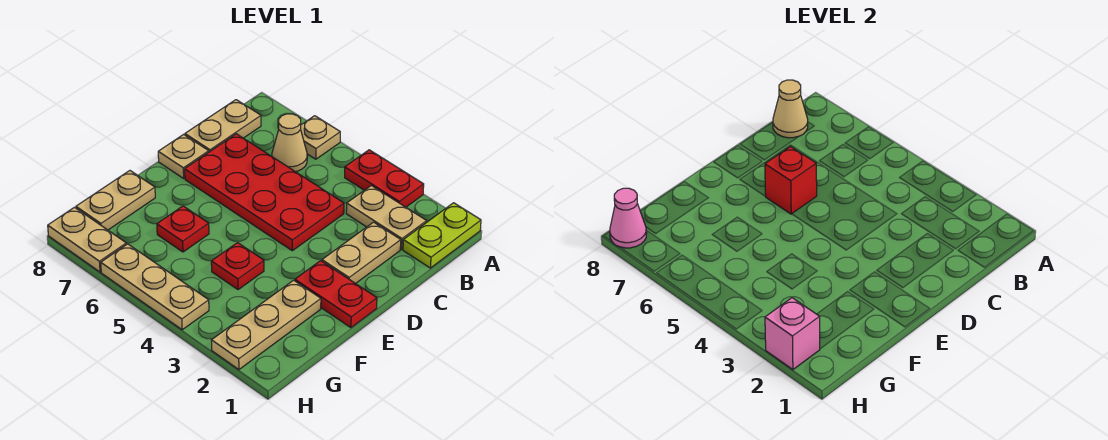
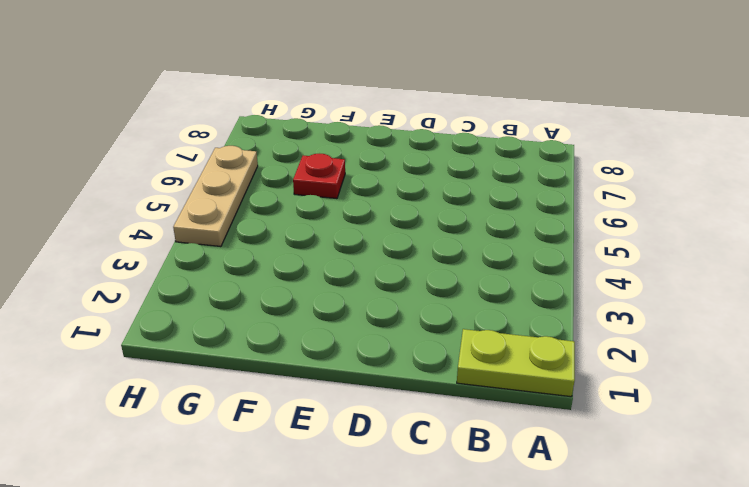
none -> red 1x2 plate [345,150,424,207]
none -> tan 1x1 plate [301,116,340,159]
none -> tan 1x2 plate [346,186,427,249]

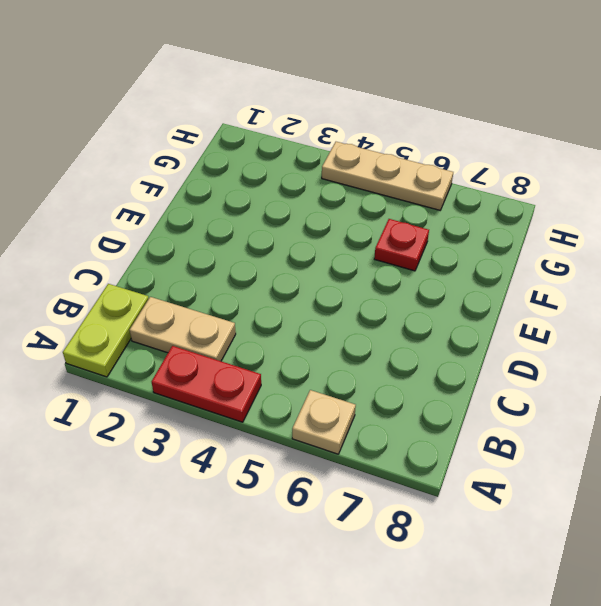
none -> tan 1x1 cone [272,114,307,172]
none -> tan 1x2 plate [185,100,261,152]
none -> tan 1x2 plate [322,222,401,284]

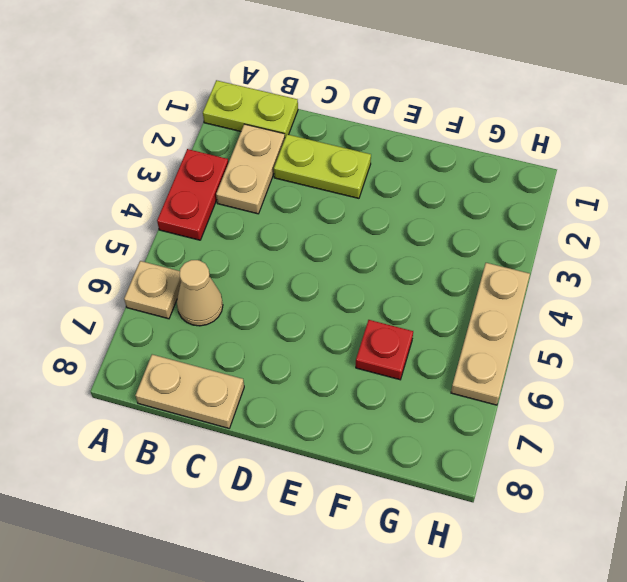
lime 1x2 plate [274,134,371,198] -> tan 1x2 plate [322,222,401,284]
none -> red 2x4 plate [185,134,344,251]
none -> tan 1x1 plate [158,134,209,178]
none -> red 1x2 plate [295,261,377,328]

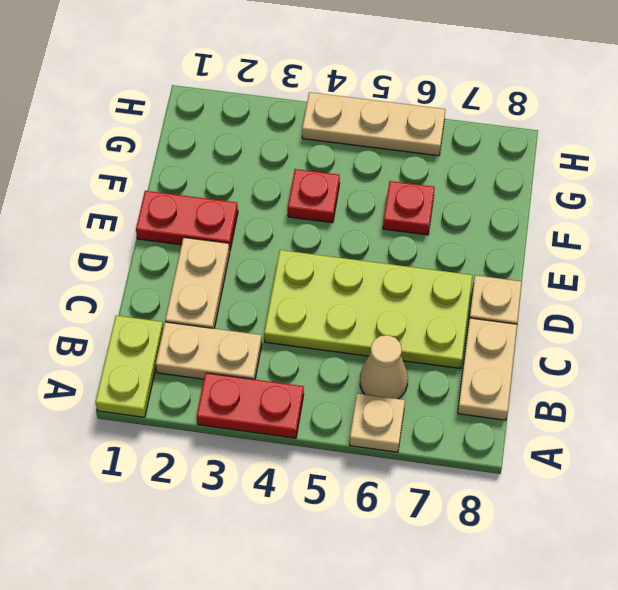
lime 2x4 plate [264,250,472,368] -> red 2x4 plate [185,134,344,251]
none -> tan 1x3 plate [211,280,321,370]
none -> tan 1x2 plate [76,171,155,230]
none -> tan 1x2 plate [48,207,126,272]

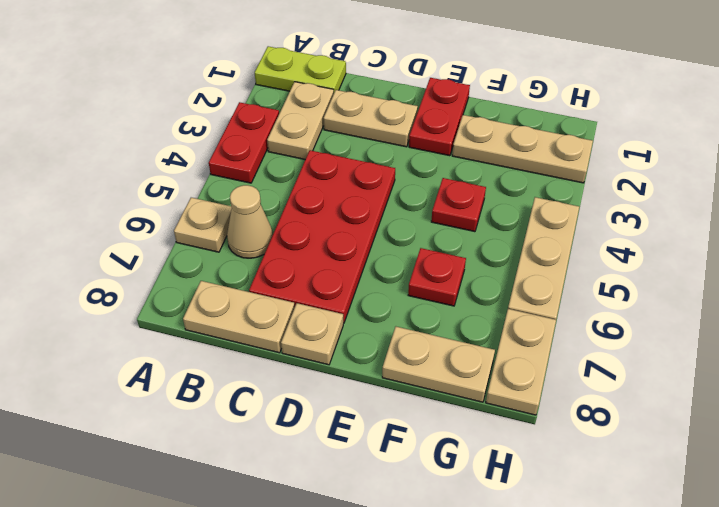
none -> tan 1x1 cone [773,80,808,138]
none -> red 1x1 brick [765,147,817,214]
none -> pink 1x1 brick [765,298,820,370]

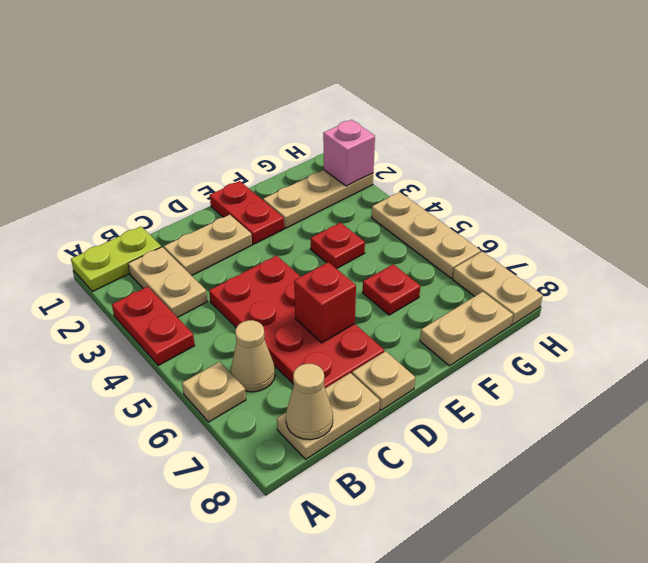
none -> pink 1x1 cone [610,188,647,248]

